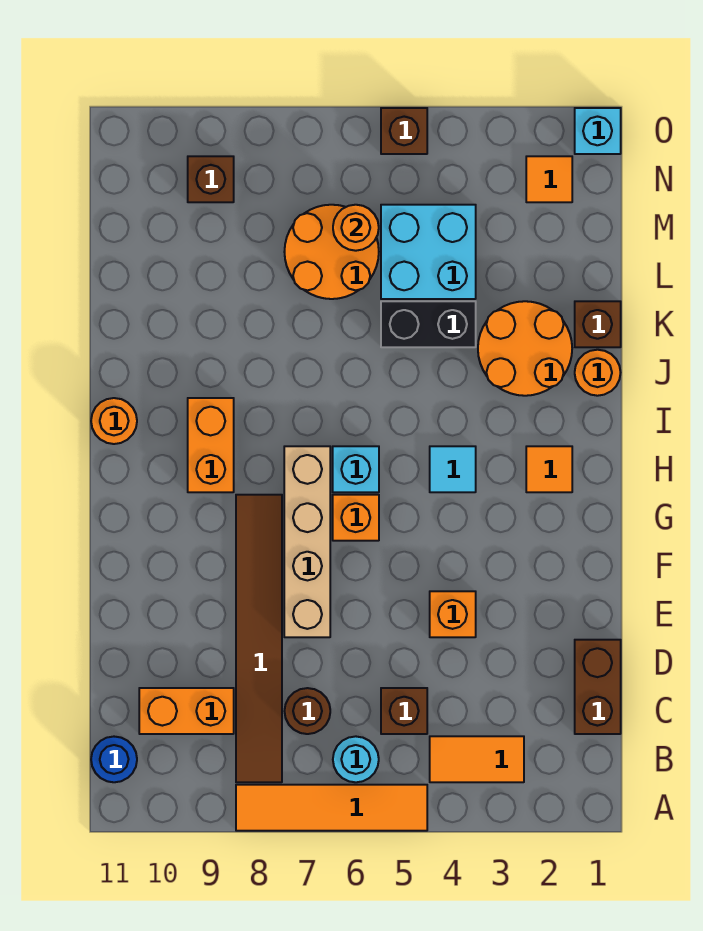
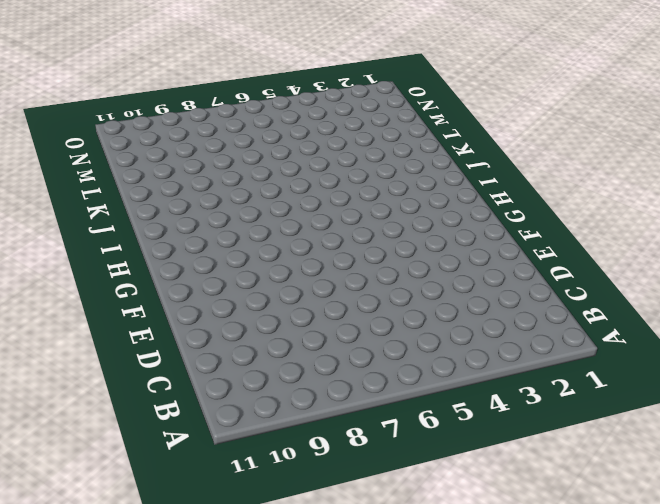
none -> orange 1x4 tile [236,785,427,831]
none -> orange 1x2 tile [430,736,524,782]
none -> cyan 1x1 round brick [333,736,379,782]

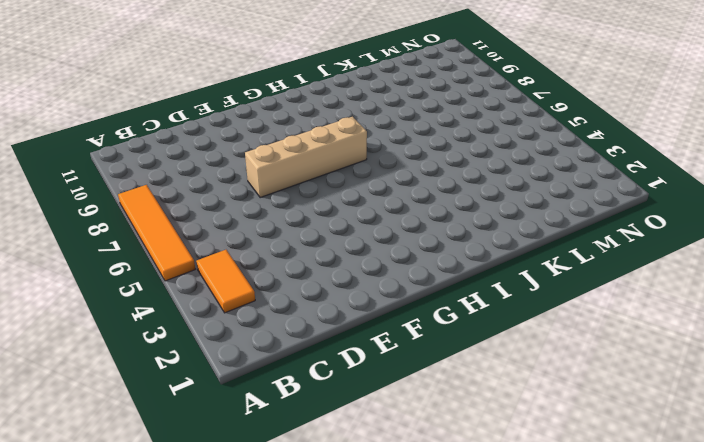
none -> cyan 1x1 round brick [333,736,379,782]
none -> brown 1x6 tile [236,495,282,782]
none -> blue 1x1 round brick [91,737,137,782]

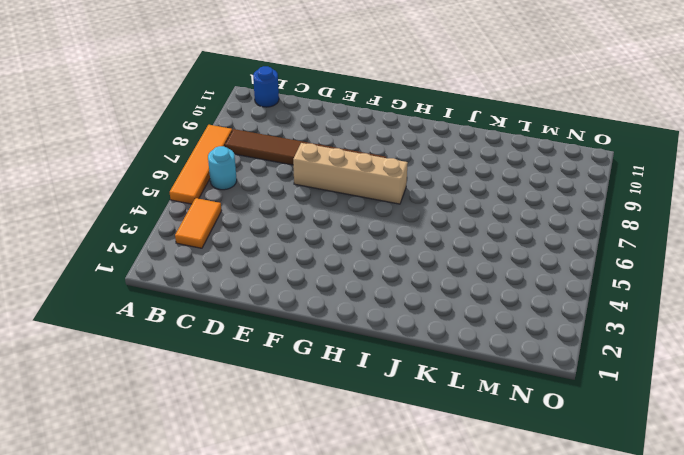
none -> brown 1x2 brick [575,640,621,734]
none -> brown 1x1 brick [381,688,427,734]
none -> brown 1x1 round brick [285,688,330,734]

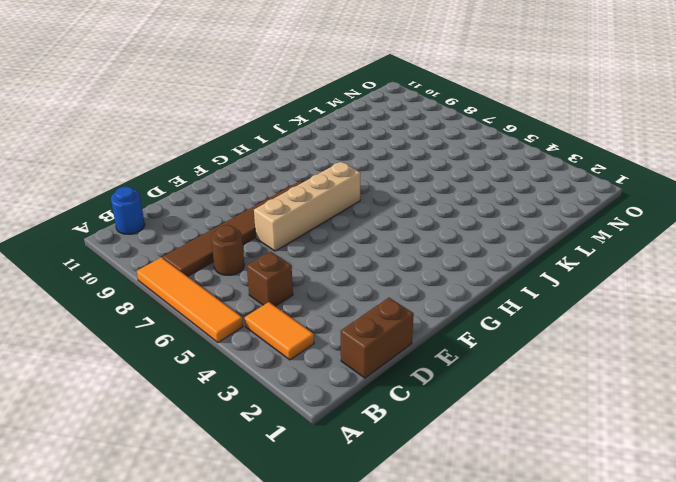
none -> cyan 1x1 round brick [333,736,379,782]
none -> orange 1x2 brick [139,688,234,734]
none -> orange 1x1 brick [430,591,476,637]

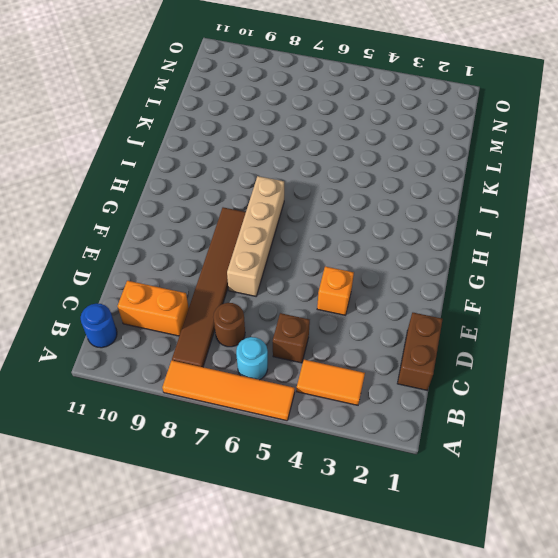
none -> orange 1x1 brick [333,495,379,541]
none -> orange 1x1 tile [526,446,572,492]
none -> cyan 1x1 tile [430,446,476,492]

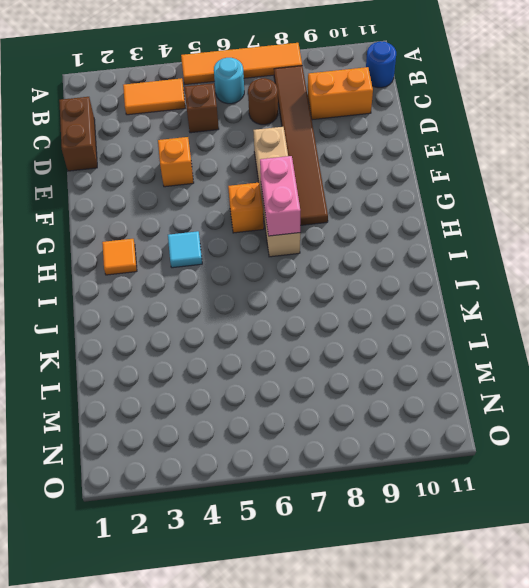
pink 1x2 brick [260,156,300,236] -> none
none -> cyan 1x1 brick [333,446,379,492]
none -> orange 1x2 brick [188,398,234,492]
none -> orange 1x1 round brick [91,398,137,444]

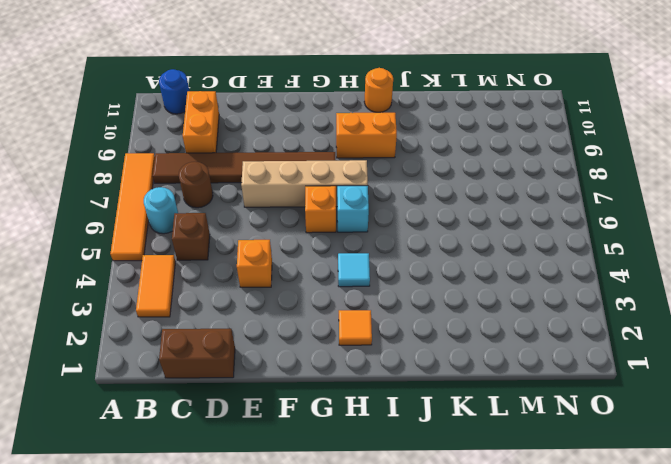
none -> orange 1x1 round brick [575,350,621,396]
none -> orange 2x2 round brick [478,301,572,396]
none -> brown 1x1 brick [575,301,621,347]

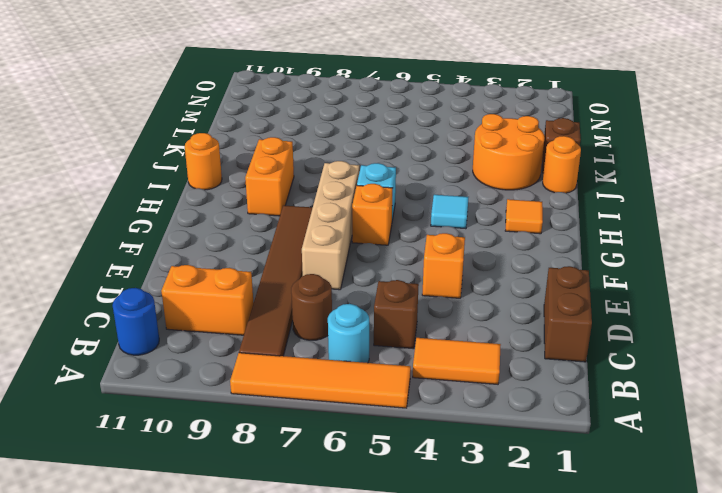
none -> black 1x2 brick [381,301,476,347]
none -> cyan 2x2 brick [381,205,476,299]
none -> orange 2x2 round brick [284,205,379,299]

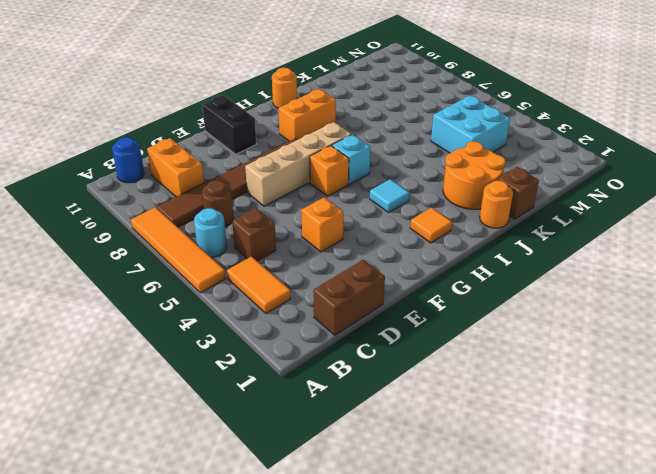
black 1x2 brick [202,95,256,154] -> black 1x2 brick moved to [381,301,476,347]
none -> orange 2x2 round brick [284,205,379,299]
none -> orange 1x1 tile [526,156,572,202]
none -> brown 1x1 brick [188,156,234,202]

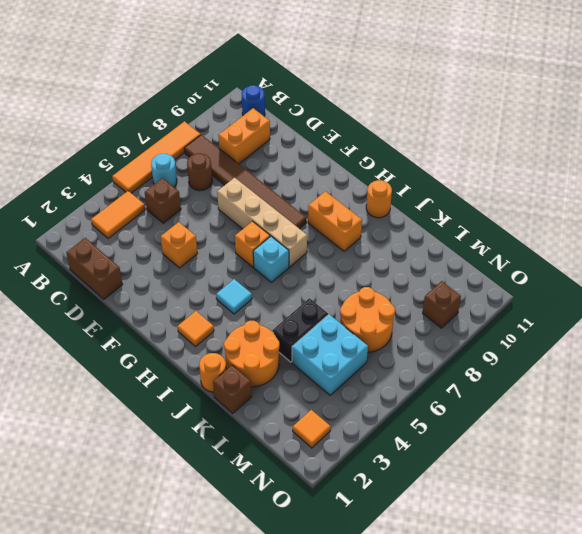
none -> cyan 1x1 brick [575,108,621,154]
none -> brown 1x1 brick [381,108,427,154]
none -> orange 1x1 round brick [333,205,379,251]

